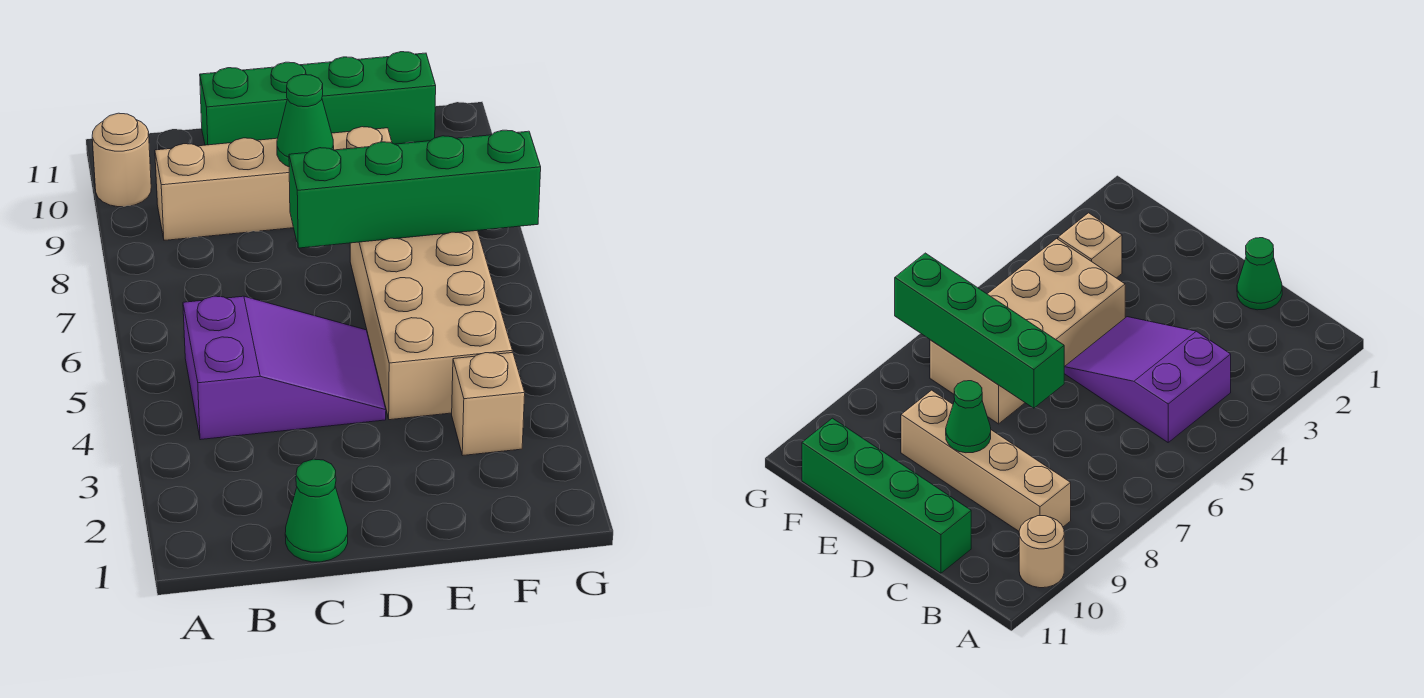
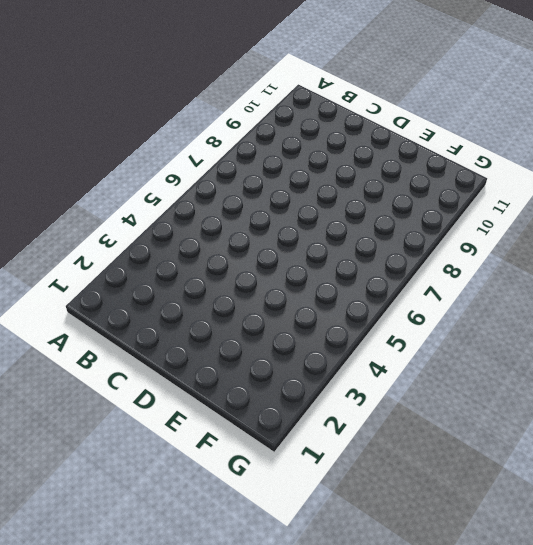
none -> tan 1x1 round brick [92,113,151,207]
none -> purple 2x3 slope [183,296,386,440]

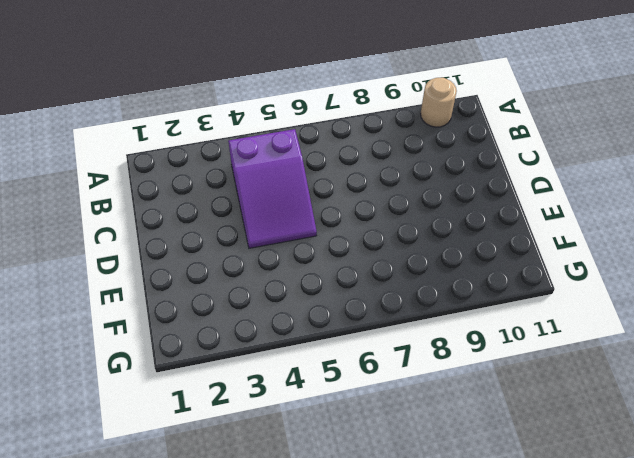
none -> tan 1x4 brick [155,127,392,241]
none -> green 1x1 cone [285,459,348,562]

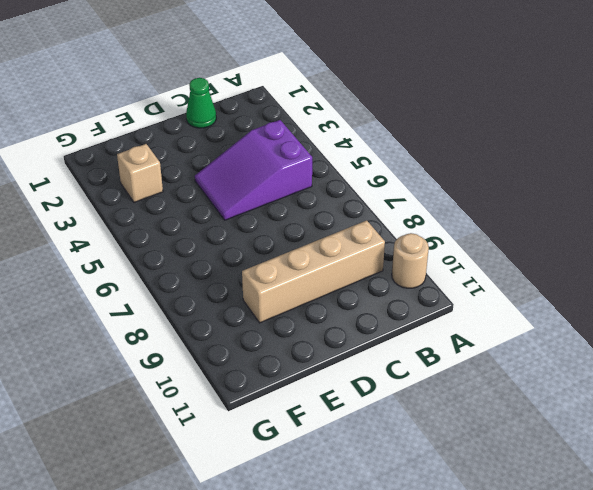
none -> green 1x4 brick [200,52,436,145]
none -> tan 2x4 brick [350,230,512,420]

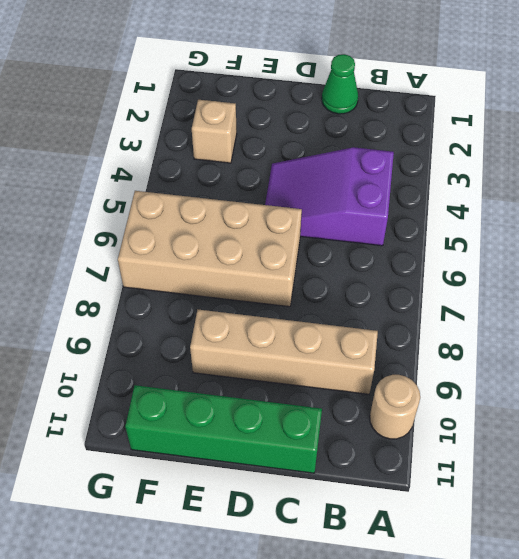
tan 2x4 brick [118,191,302,307] -> tan 2x4 brick turned to [350,230,512,420]
none -> green 1x4 brick [289,130,541,248]
none -> green 1x1 cone [277,75,334,167]

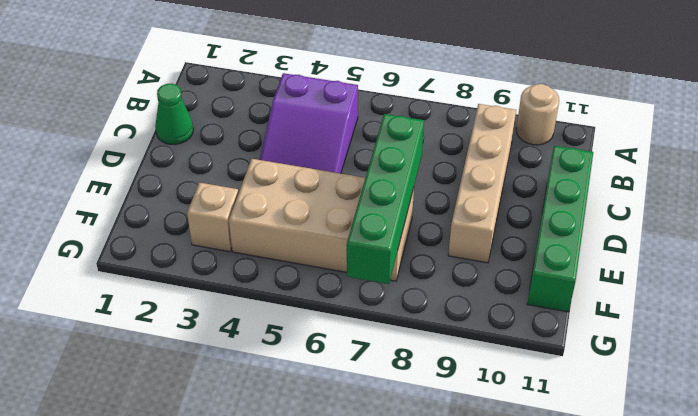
none -> green 1x1 cone [277,75,334,167]

